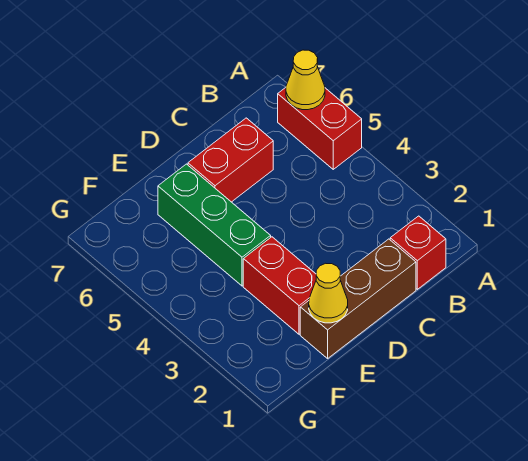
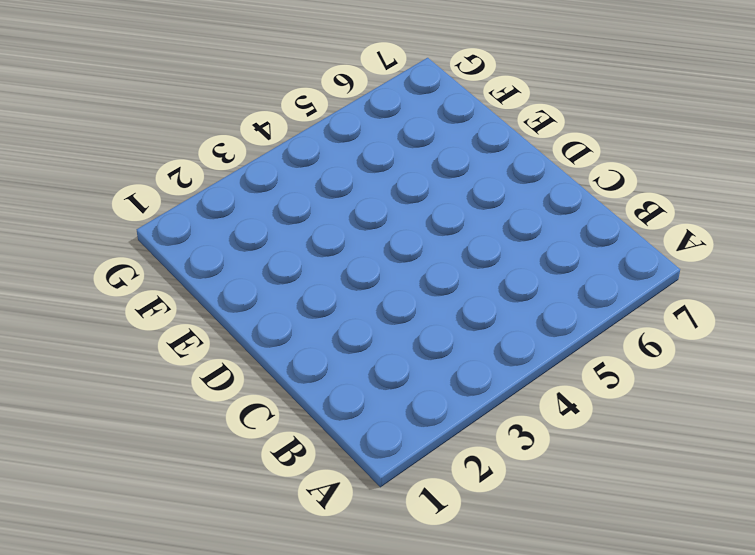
none -> red 1x2 brick [278,88,362,169]
none -> red 1x1 brick [390,216,446,289]

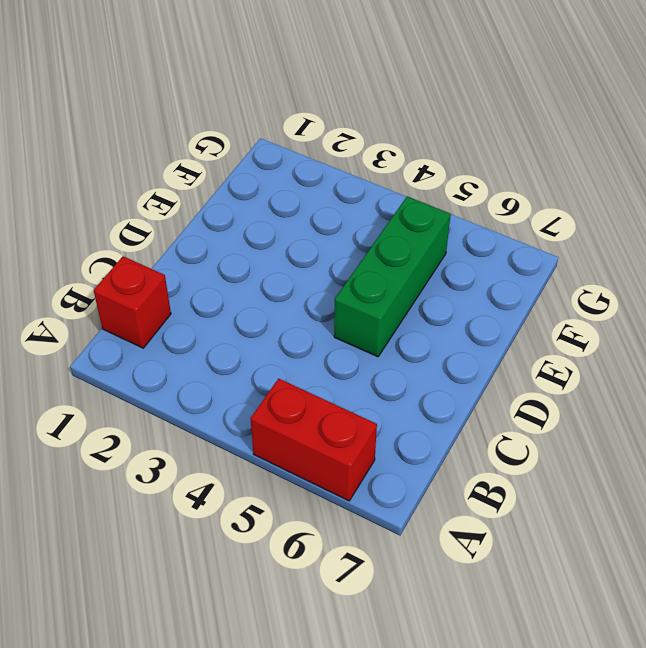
green 1x3 brick [334,196,451,357] -> green 1x3 brick turned to [158,164,271,286]
none -> brown 1x3 brick [300,239,416,358]
none -> red 1x2 brick [188,118,273,202]

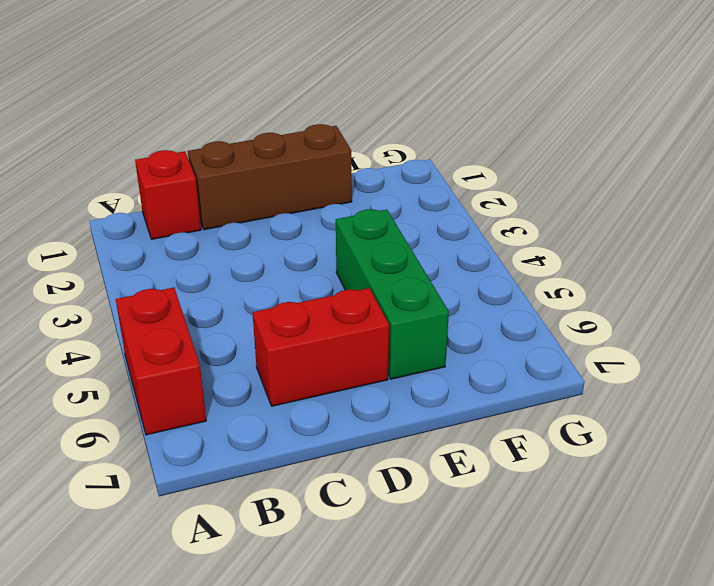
none -> red 1x2 brick [243,237,316,334]
none -> yellow 1x1 cone [286,50,325,110]

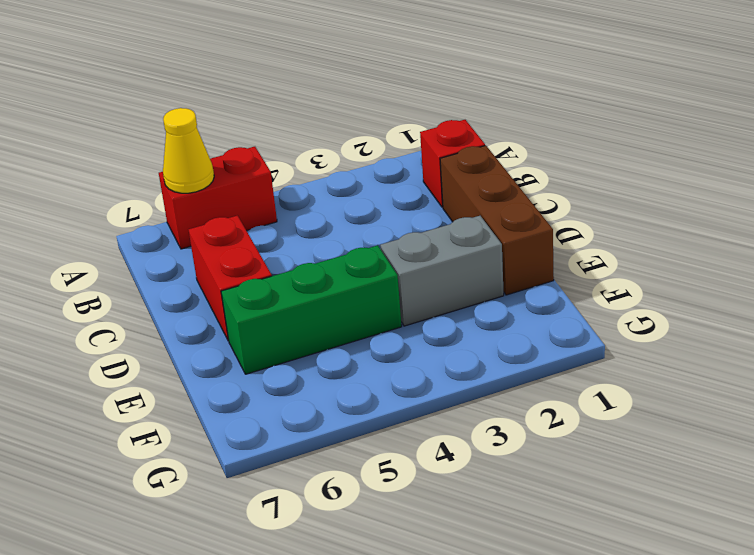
grey 1x2 brick [380,216,504,326] -> red 1x2 brick [243,237,316,334]
none -> yellow 1x1 cone [309,263,348,323]

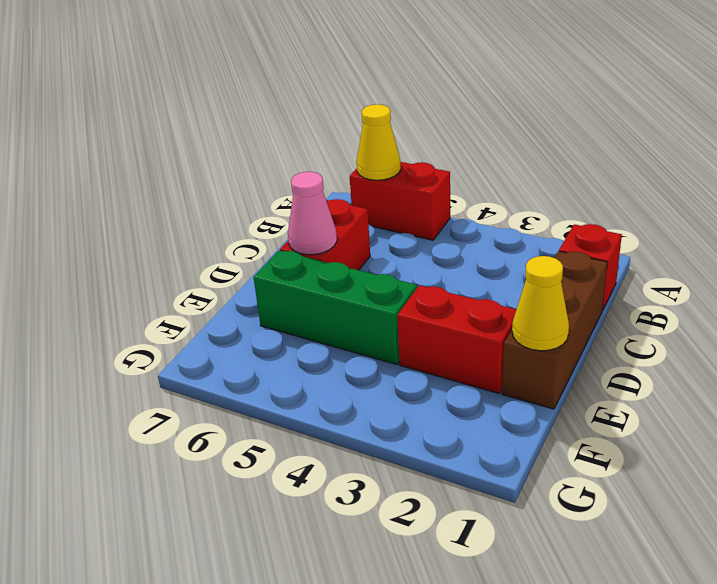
pink 1x1 cone [288,172,337,255] -> none

